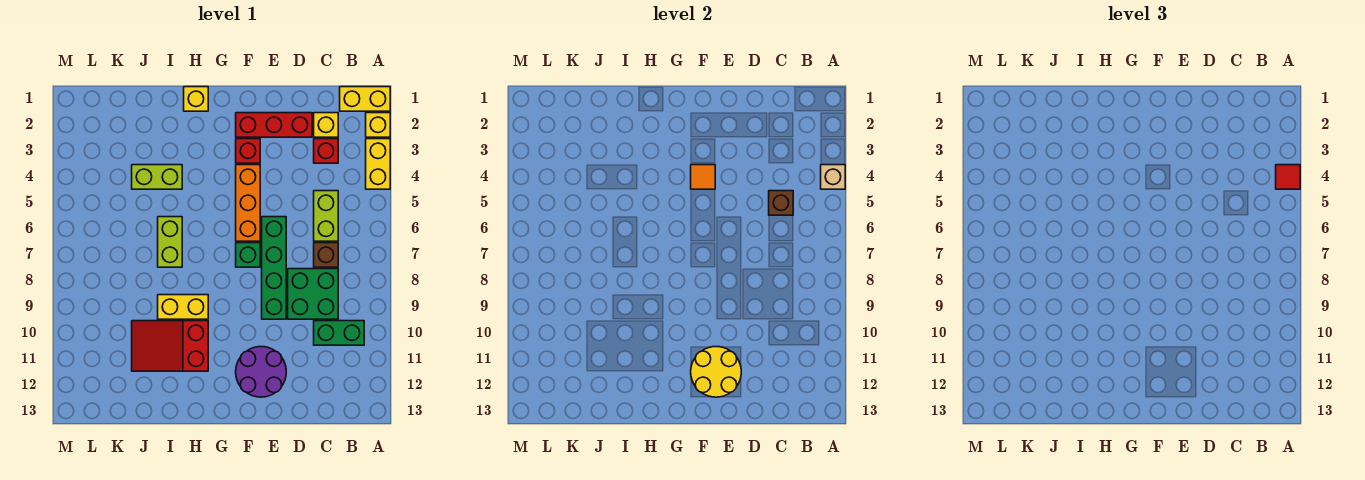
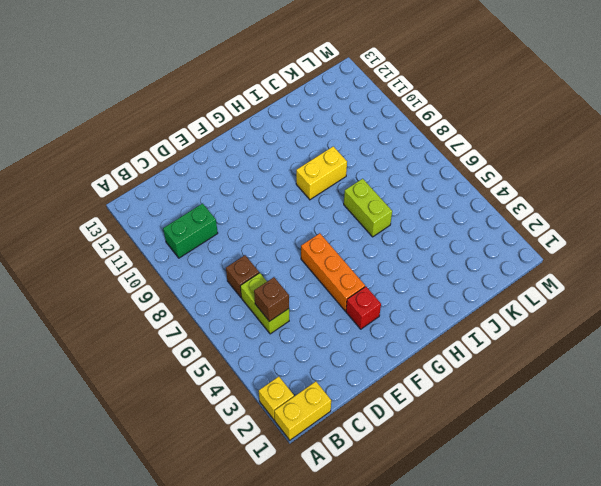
none -> yellow 1x2 brick [366,139,390,189]
none -> yellow 1x1 brick [314,113,338,137]
none -> red 1x1 brick [314,139,338,163]

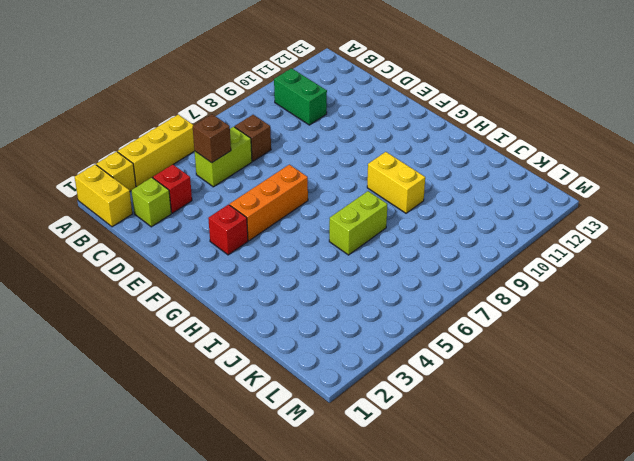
yellow 1x3 brick [118,115,194,187] -> yellow 1x2 brick [366,139,390,189]
lime 1x1 brick [131,178,171,227] -> yellow 1x1 brick [314,113,338,137]
none -> green 2x2 brick [288,269,338,319]
none -> red 1x3 brick [236,113,312,137]
none -> green 1x4 brick [262,217,286,319]

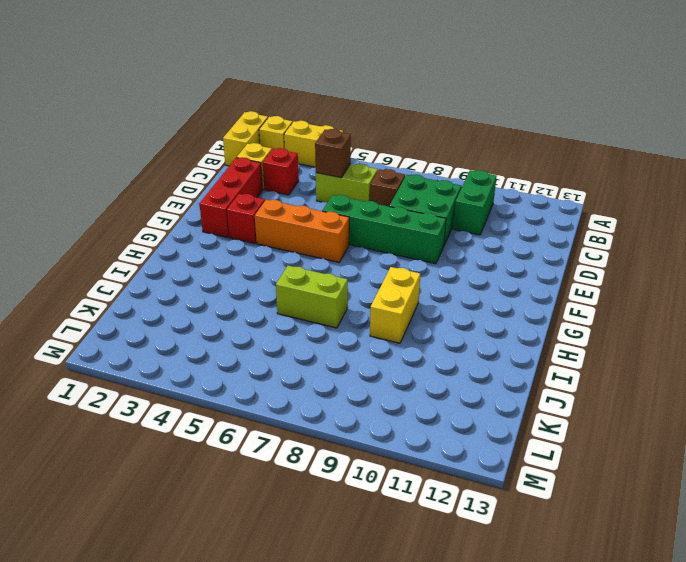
none -> purple 2x2 round brick [236,347,286,397]
none -> green 1x1 brick [236,243,260,267]
none -> yellow 1x1 brick [184,87,208,111]

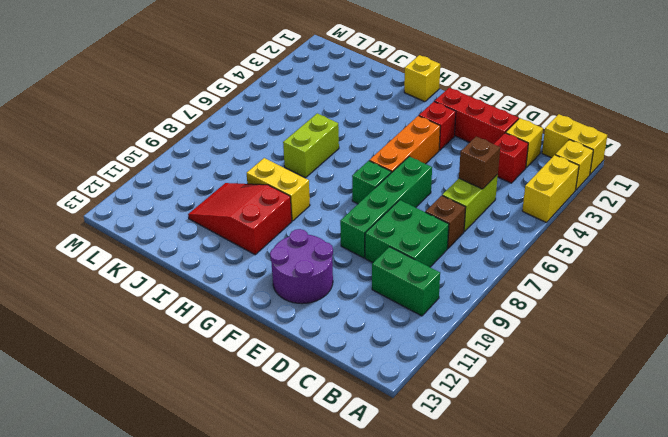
none -> lime 1x2 brick [132,165,182,189]
none -> tan 1x1 brick [821,165,845,189]
none -> yellow 2x2 round brick [691,347,741,397]

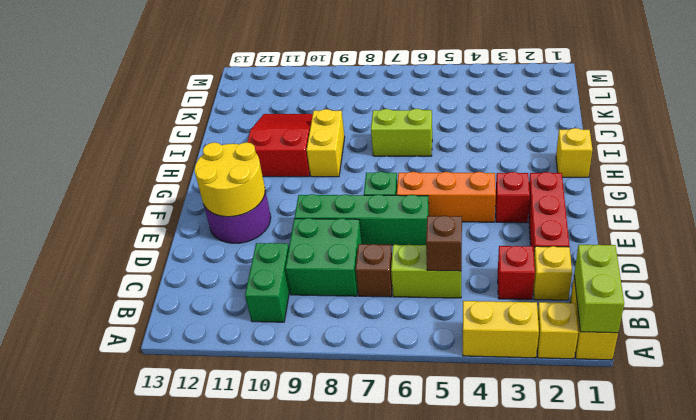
lime 1x2 brick [574,245,624,333] -> lime 1x2 brick moved to [132,165,182,189]
none -> tan 1x1 brick [821,165,845,189]
none -> orange 1x1 tile [691,165,715,189]
none -> red 1x1 tile [1276,165,1300,189]

